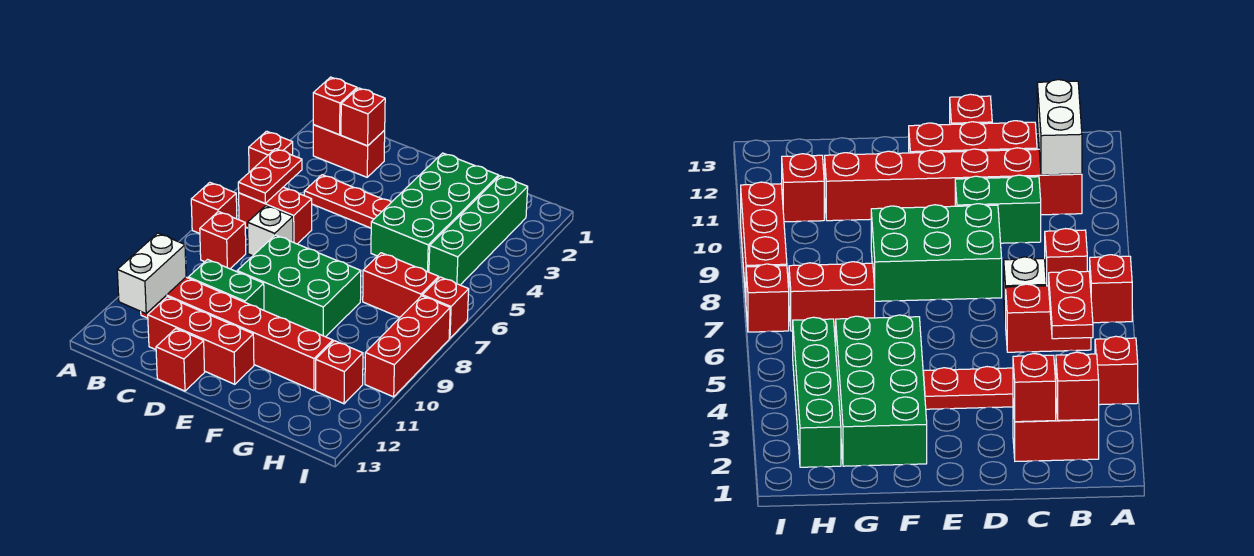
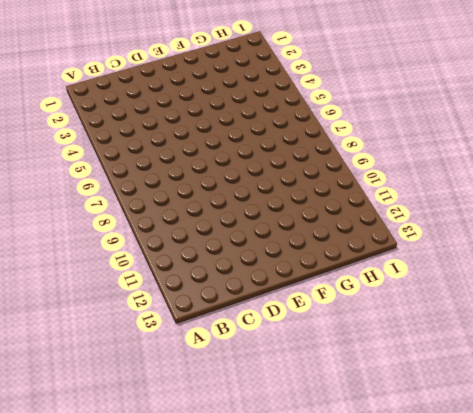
none -> red 1x1 brick [249,131,293,172]
none -> red 1x1 brick [191,183,237,234]
none -> red 1x2 brick [313,125,385,177]

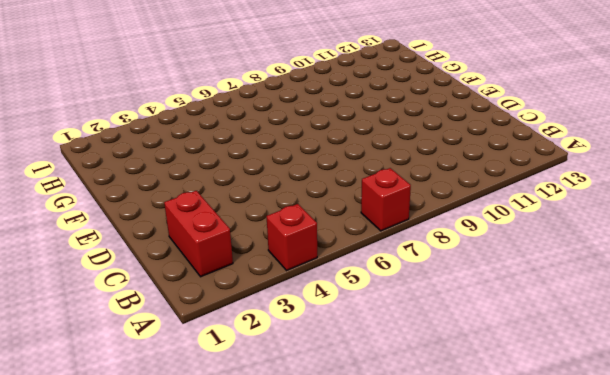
none -> red 1x2 brick [239,187,312,244]
none -> red 1x1 brick [200,212,246,269]
none -> red 1x6 brick [141,277,333,391]

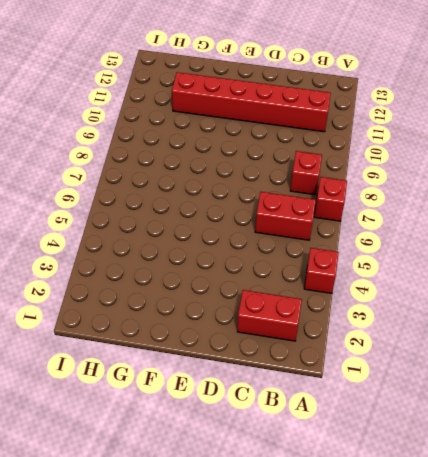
none -> red 1x3 plate [304,175,391,228]
none -> white 1x1 brick [248,206,293,256]
none -> green 1x2 brick [188,260,264,310]

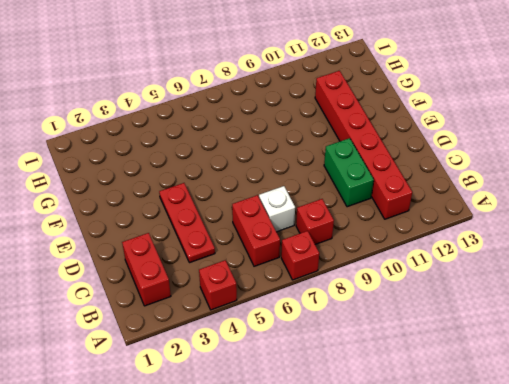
none -> red 1x3 brick [148,297,254,384]
none -> green 2x3 brick [237,235,361,337]
none -> red 1x1 brick [156,329,205,391]

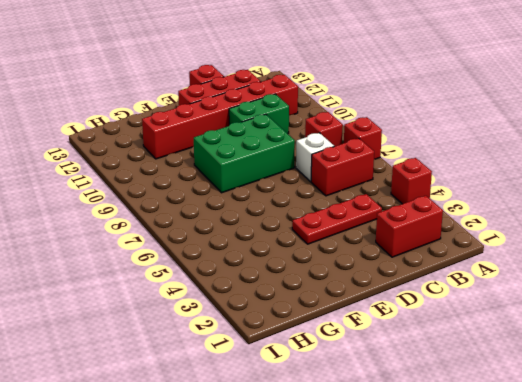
none -> green 2x4 brick [371,153,499,272]
none -> red 1x2 brick [363,253,439,317]
none -> green 1x4 brick [429,176,528,285]

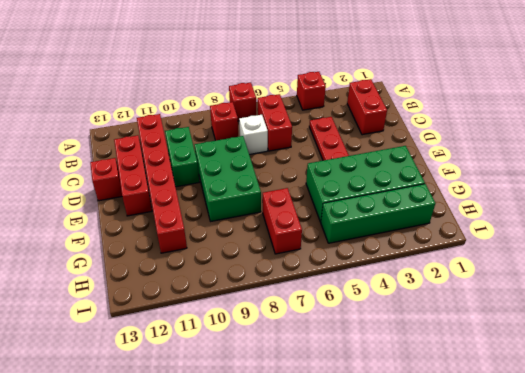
none -> red 1x1 brick [316,341,363,404]
none -> red 1x1 brick [422,277,469,338]
none -> red 1x3 brick [365,296,450,397]

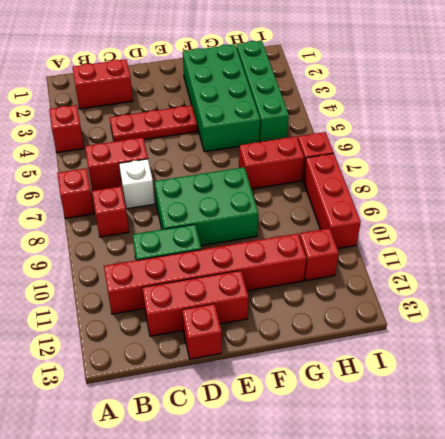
none -> red 1x1 brick [313,77,357,135]
none -> red 1x2 plate [238,149,302,204]
none -> white 1x2 brick [117,233,186,313]

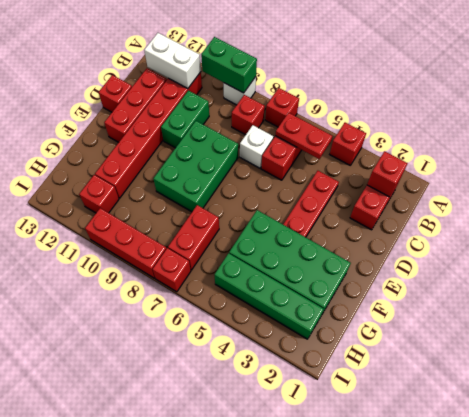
white 1x1 brick [224,77,256,105] -> none
green 1x2 brick [201,37,257,93] -> none
none -> red 1x1 brick [341,88,385,146]

